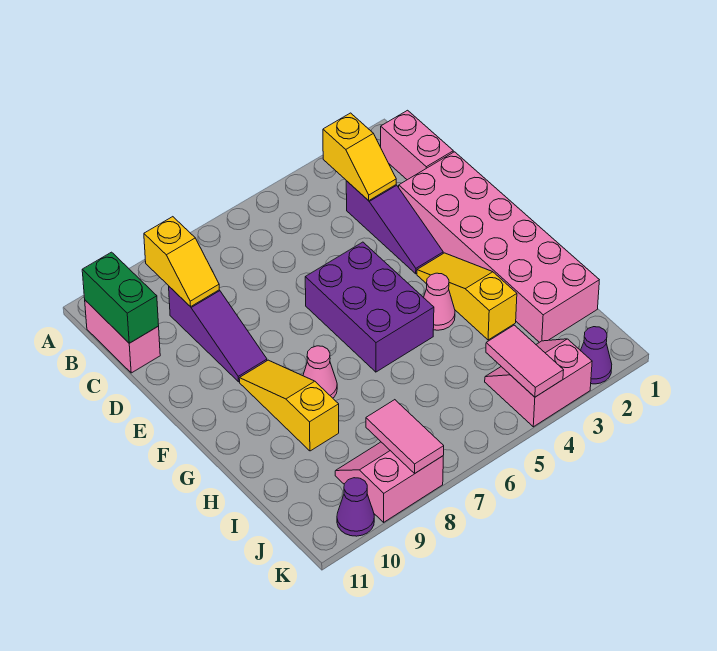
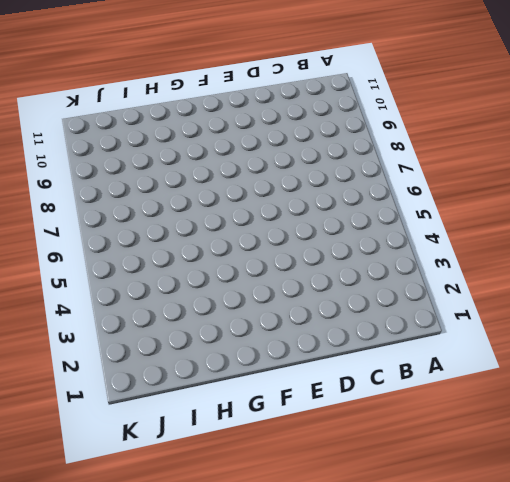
none -> pink 1x2 brick [381,110,453,180]
none -> pink 1x2 brick [85,300,160,373]
none -> purple 1x3 slope [346,181,443,274]

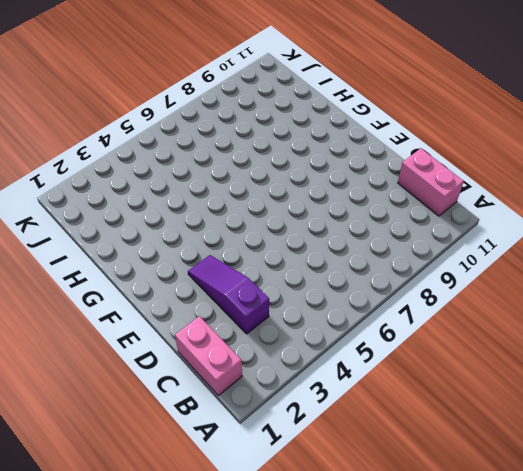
none -> purple 1x3 slope [169,287,267,382]
none -> pink 2x6 brick [399,152,599,342]
none -> purple 2x3 brick [305,242,434,372]

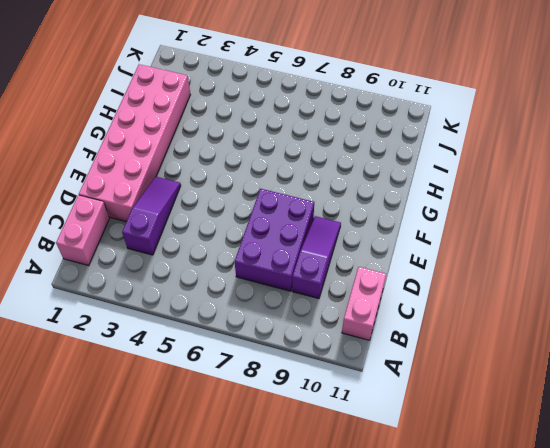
purple 2x3 brick [235,189,314,291] -> purple 2x3 brick moved to [305,242,434,372]
none -> yellow 1x3 slope [417,253,517,340]
none -> yellow 1x3 slope [239,360,339,451]
none -> pink 1x1 cone [424,273,455,330]

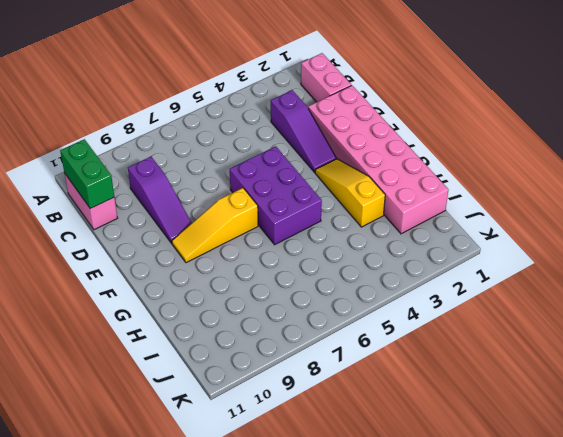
yellow 1x3 slope [172,188,258,263] -> yellow 1x3 slope turned to [239,360,339,451]
none -> pink 1x1 cone [424,273,455,330]
none -> pink 1x1 cone [303,346,337,398]
none -> pink 2x2 slope [485,339,592,427]

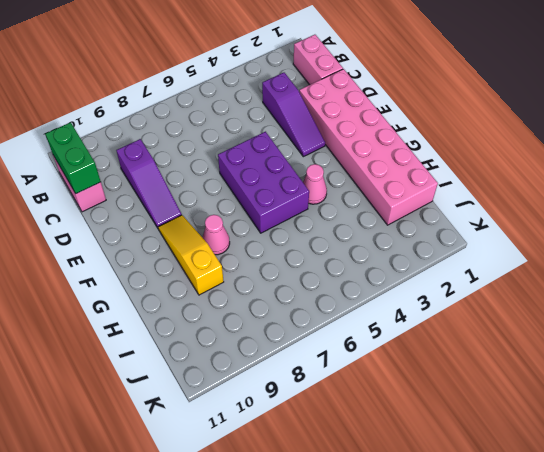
none -> yellow 1x3 slope [417,253,517,340]
none -> pink 2x2 slope [485,339,592,427]
none -> pink 2x2 slope [335,442,443,522]

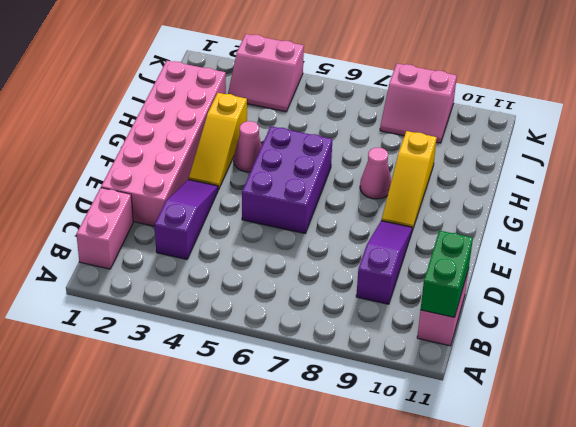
none -> purple 1x1 cone [580,327,612,384]
none -> purple 1x1 cone [337,478,374,536]
none -> yellow 1x2 slope [323,113,396,201]

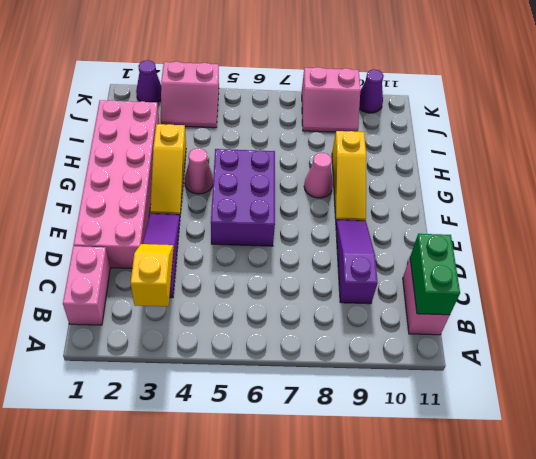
none -> yellow 1x2 slope [144,217,219,307]
none -> pink 1x2 tile [486,325,564,397]
none -> pink 1x2 tile [366,400,444,474]

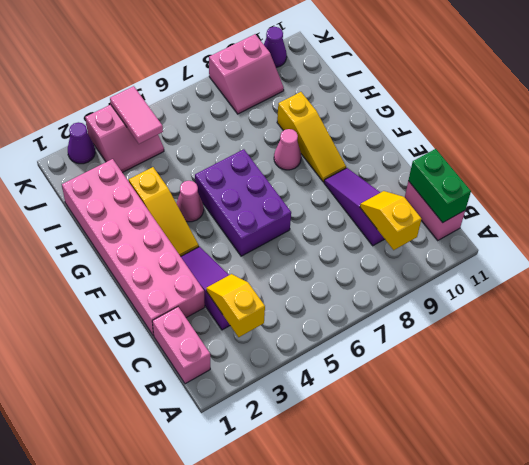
none -> pink 1x2 tile [366,400,444,474]

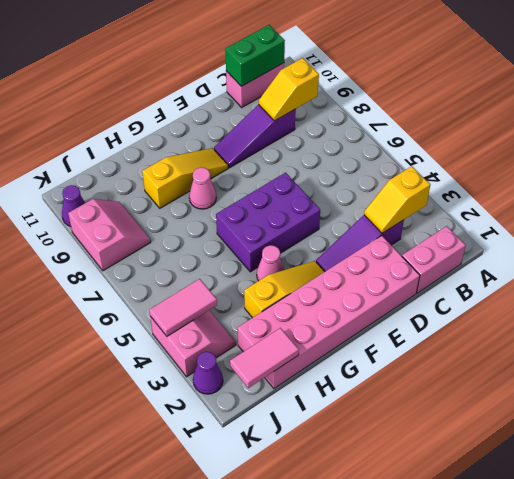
pink 1x2 tile [230,328,299,388] -> pink 1x2 tile moved to [366,400,444,474]

